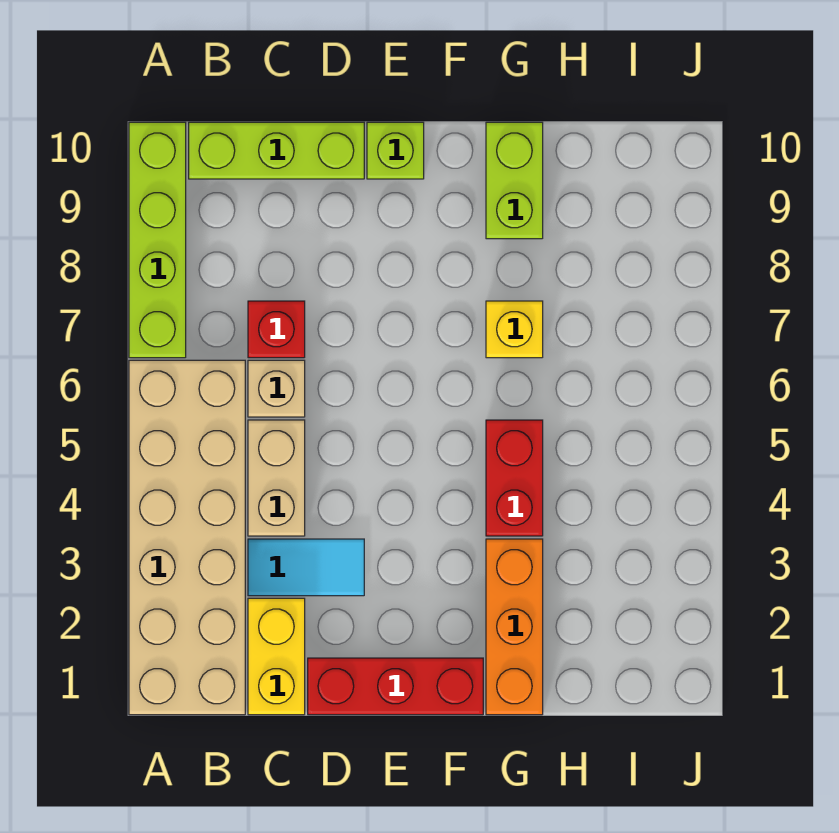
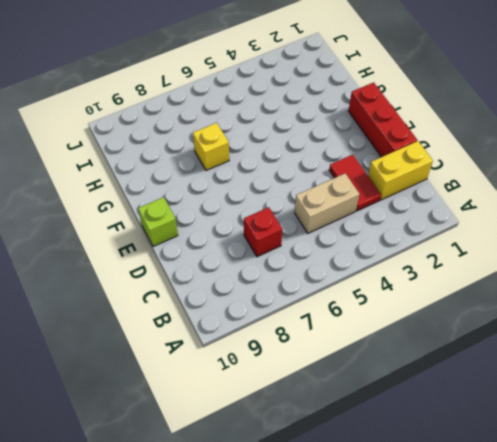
red 1x2 tile [329,155,381,211] -> cyan 1x2 tile [248,539,364,596]
none -> tan 2x6 brick [129,360,245,715]
none -> lime 1x4 brick [129,122,186,358]
none -> lime 1x3 brick [189,122,364,179]

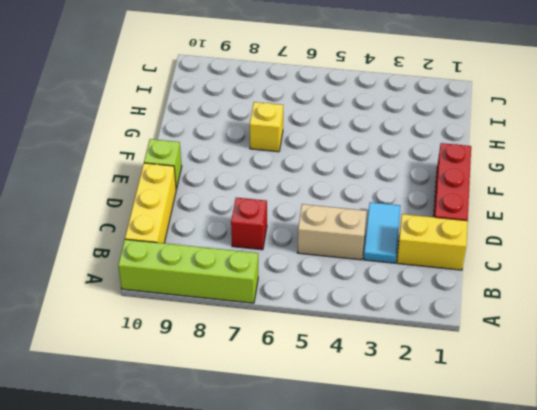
yellow 1x3 brick [125,163,176,243] -> lime 1x3 brick [189,122,364,179]
none -> tan 2x6 brick [129,360,245,715]
none -> tan 1x1 brick [248,360,305,417]
none -> orange 1x3 brick [486,539,543,715]

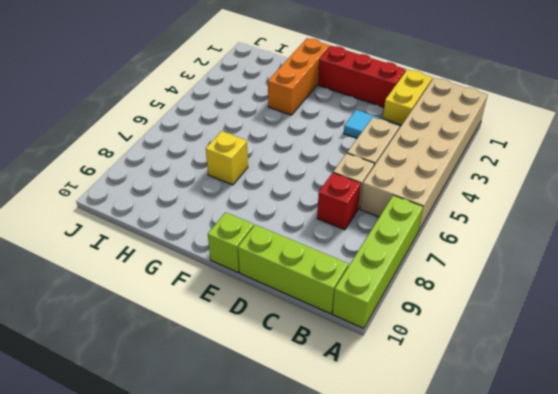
none -> red 1x2 brick [486,420,543,536]
none -> lime 1x2 brick [486,122,543,239]

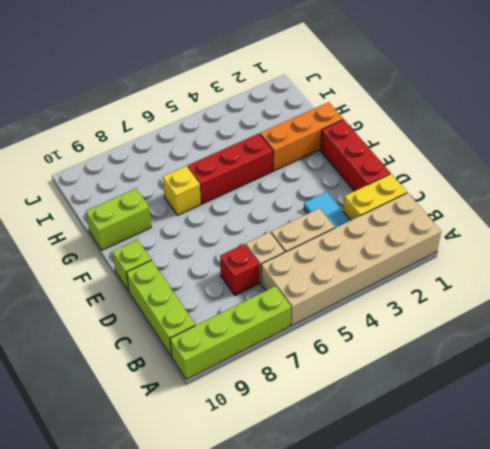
red 1x3 brick [188,134,273,204] -> red 1x2 brick [486,420,543,536]

